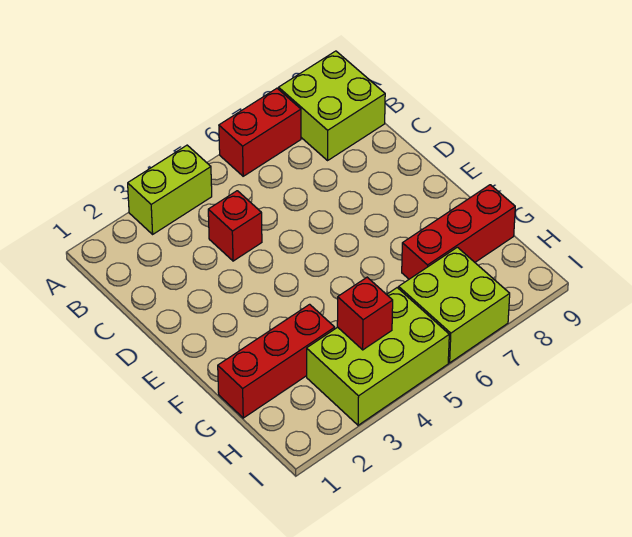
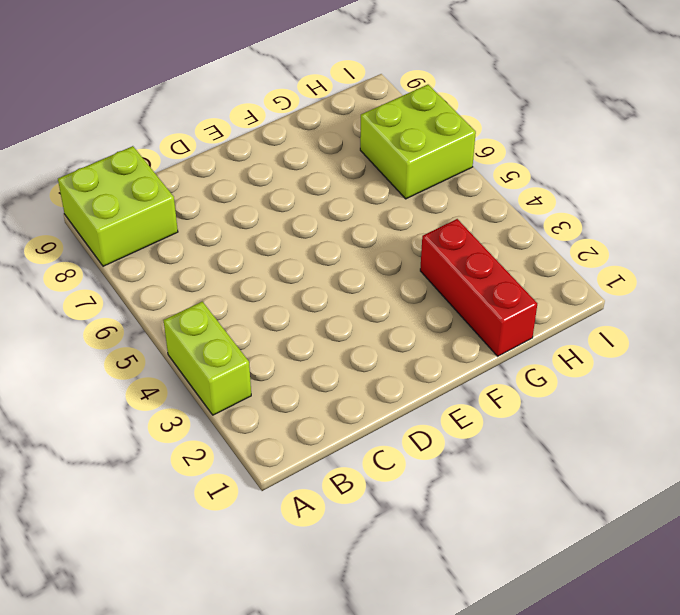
none -> red 1x2 brick [219,88,301,176]
none -> red 1x1 brick [208,191,262,261]

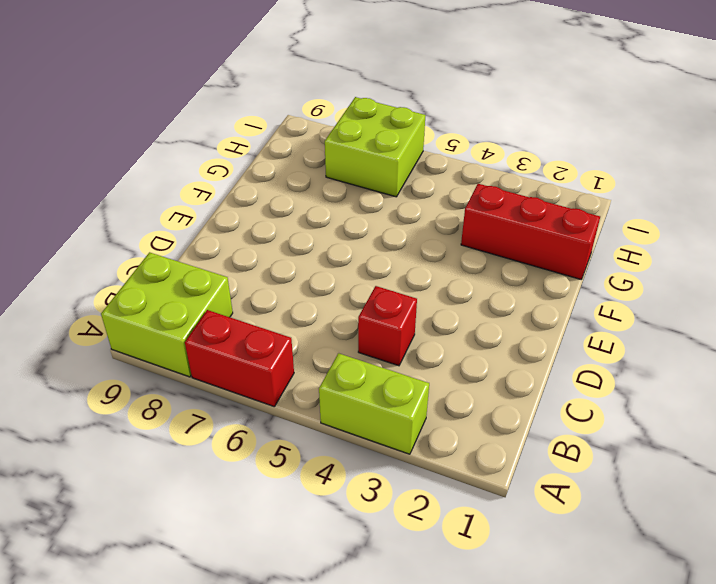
none -> red 1x3 brick [402,185,515,279]
none -> lime 2x3 brick [307,288,449,425]

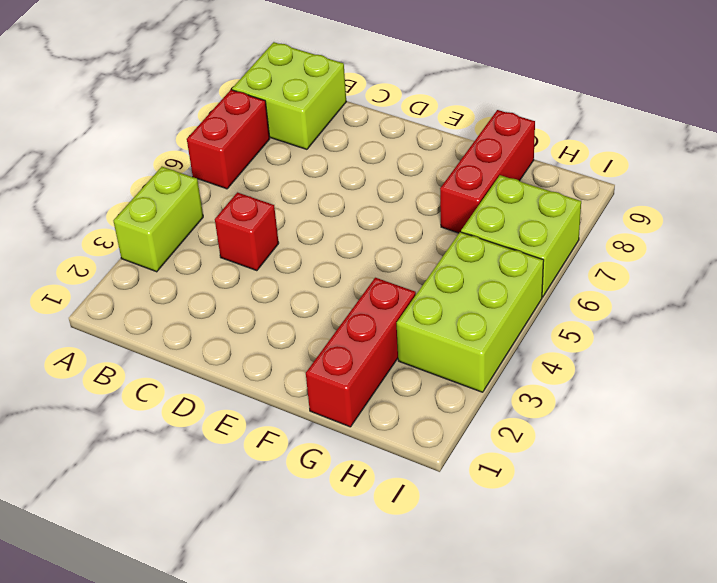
none -> red 1x1 brick [337,277,393,350]

